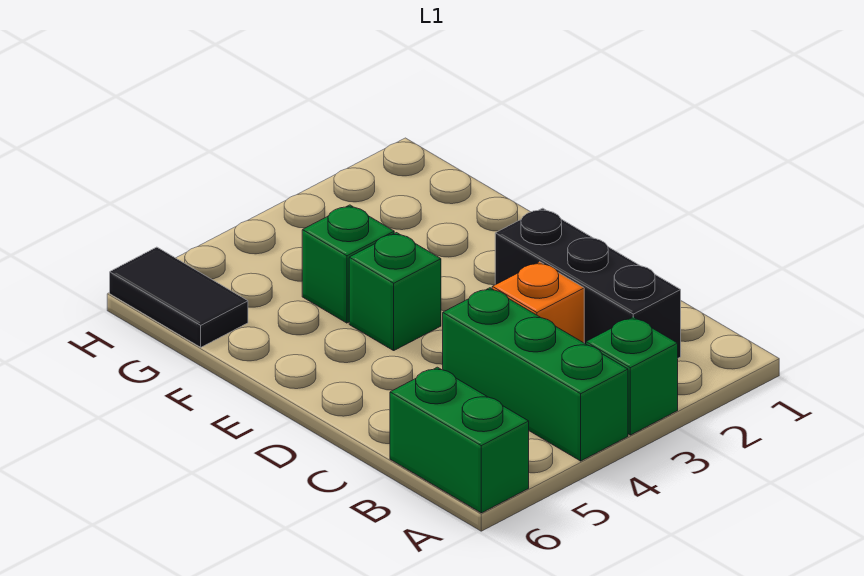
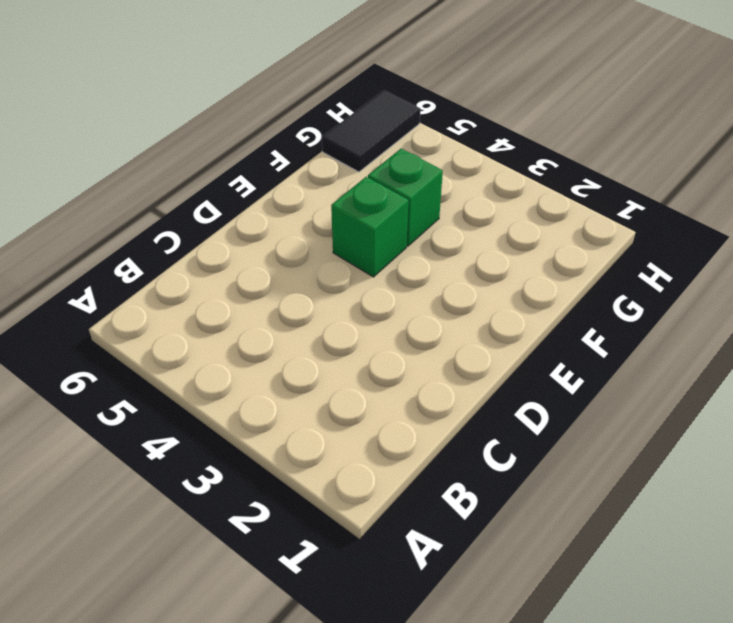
none -> green 1x1 brick [586,317,678,435]
none -> green 1x3 brick [443,288,628,461]

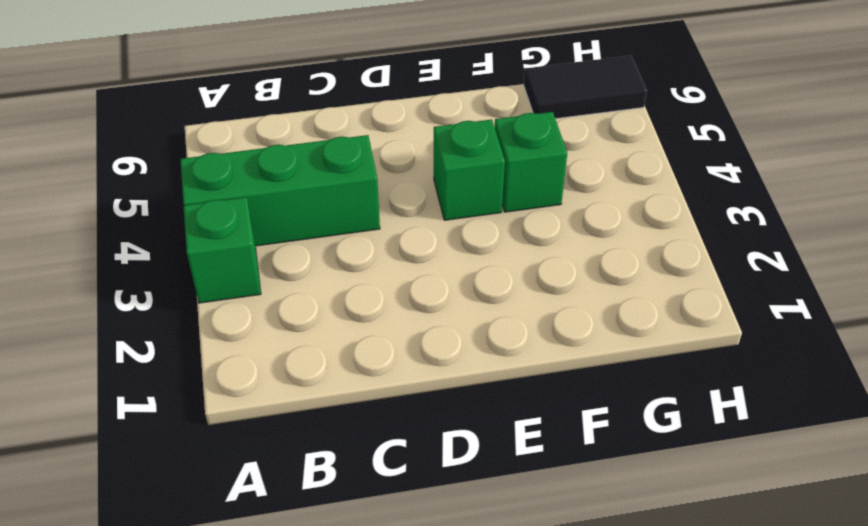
none -> green 1x2 brick [390,367,529,513]
none -> black 1x3 brick [495,208,681,358]

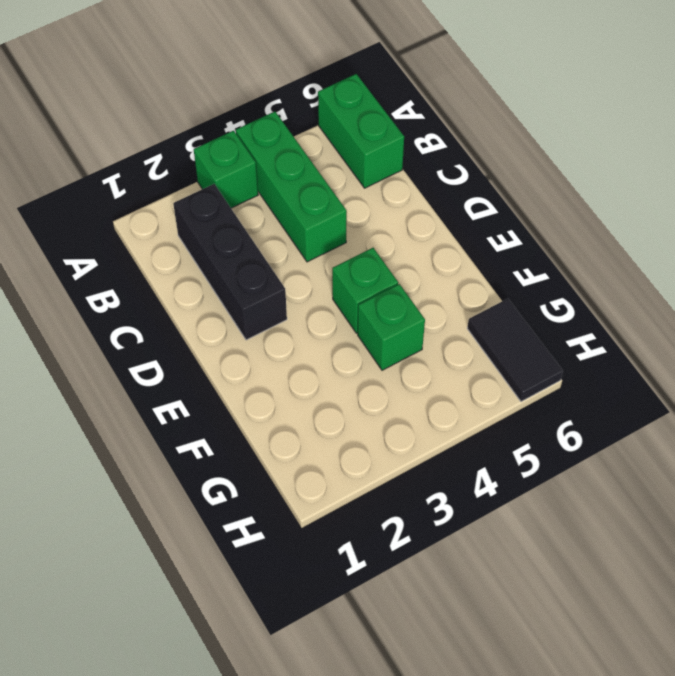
none -> orange 1x1 brick [492,262,584,343]

